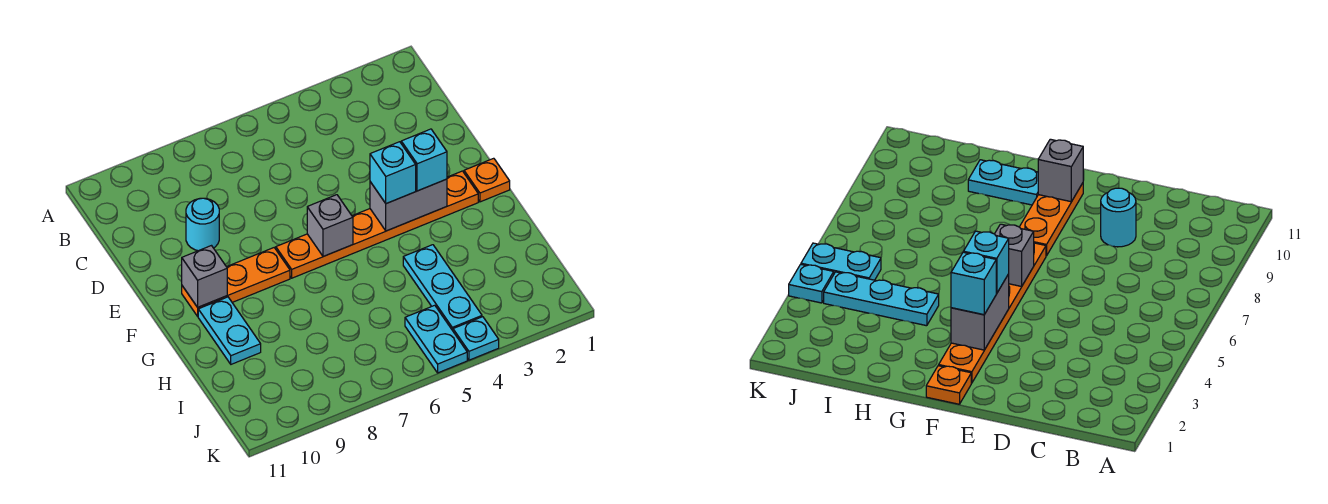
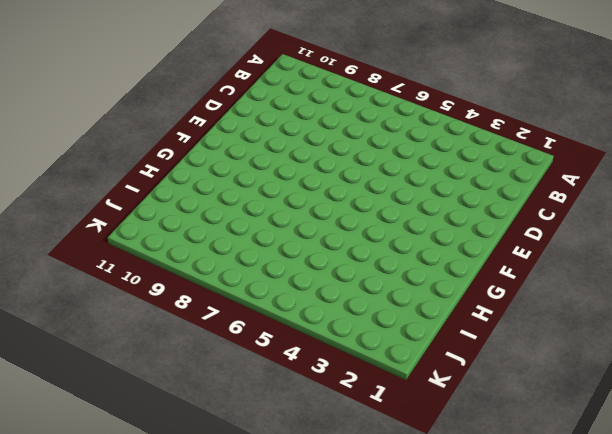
none -> cyan 1x1 round brick [186,198,219,251]
none -> orange 1x1 plate [464,158,510,202]
none -> orange 1x6 plate [276,171,478,278]

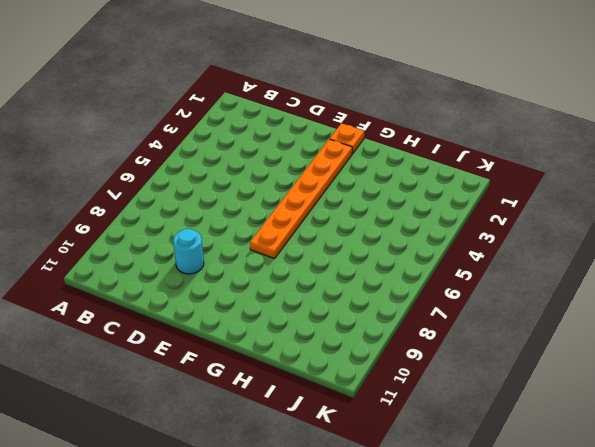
none -> orange 1x3 plate [182,248,290,316]
none -> cyan 1x2 plate [198,297,261,364]
none -> cyan 1x3 plate [403,245,482,331]

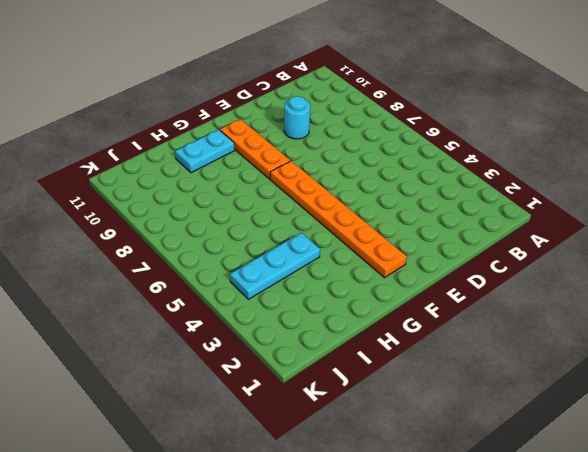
none -> orange 1x1 plate [464,158,510,202]
none -> cyan 1x2 plate [405,305,467,373]
none -> cyan 1x1 plate [453,317,499,360]

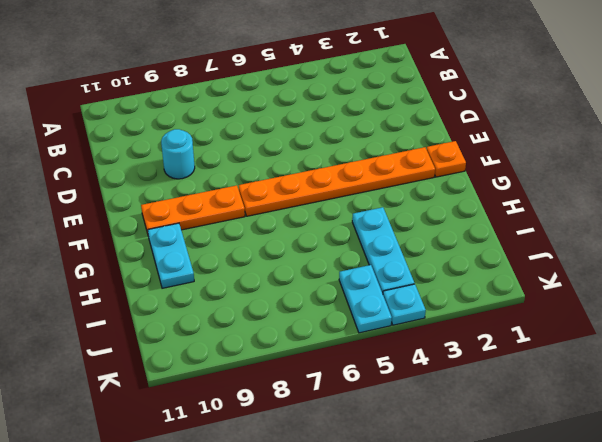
none -> grey 1x2 brick [370,179,447,231]
none -> grey 1x1 brick [307,195,353,257]
none -> grey 1x1 brick [182,246,227,307]

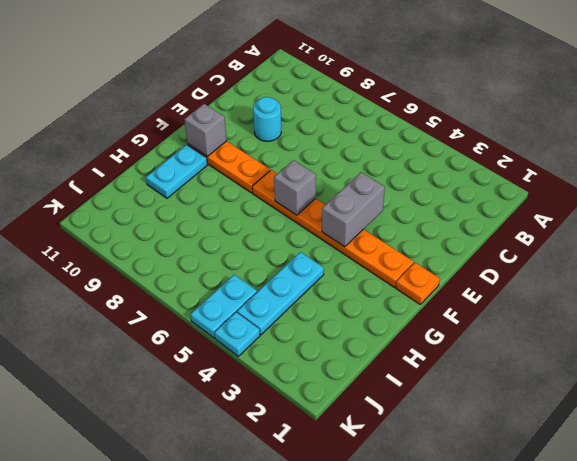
grey 1x2 brick [322,172,385,247] -> grey 1x2 brick turned to [370,179,447,231]
none -> cyan 1x1 brick [401,129,447,191]
none -> cyan 1x1 brick [370,142,416,204]

